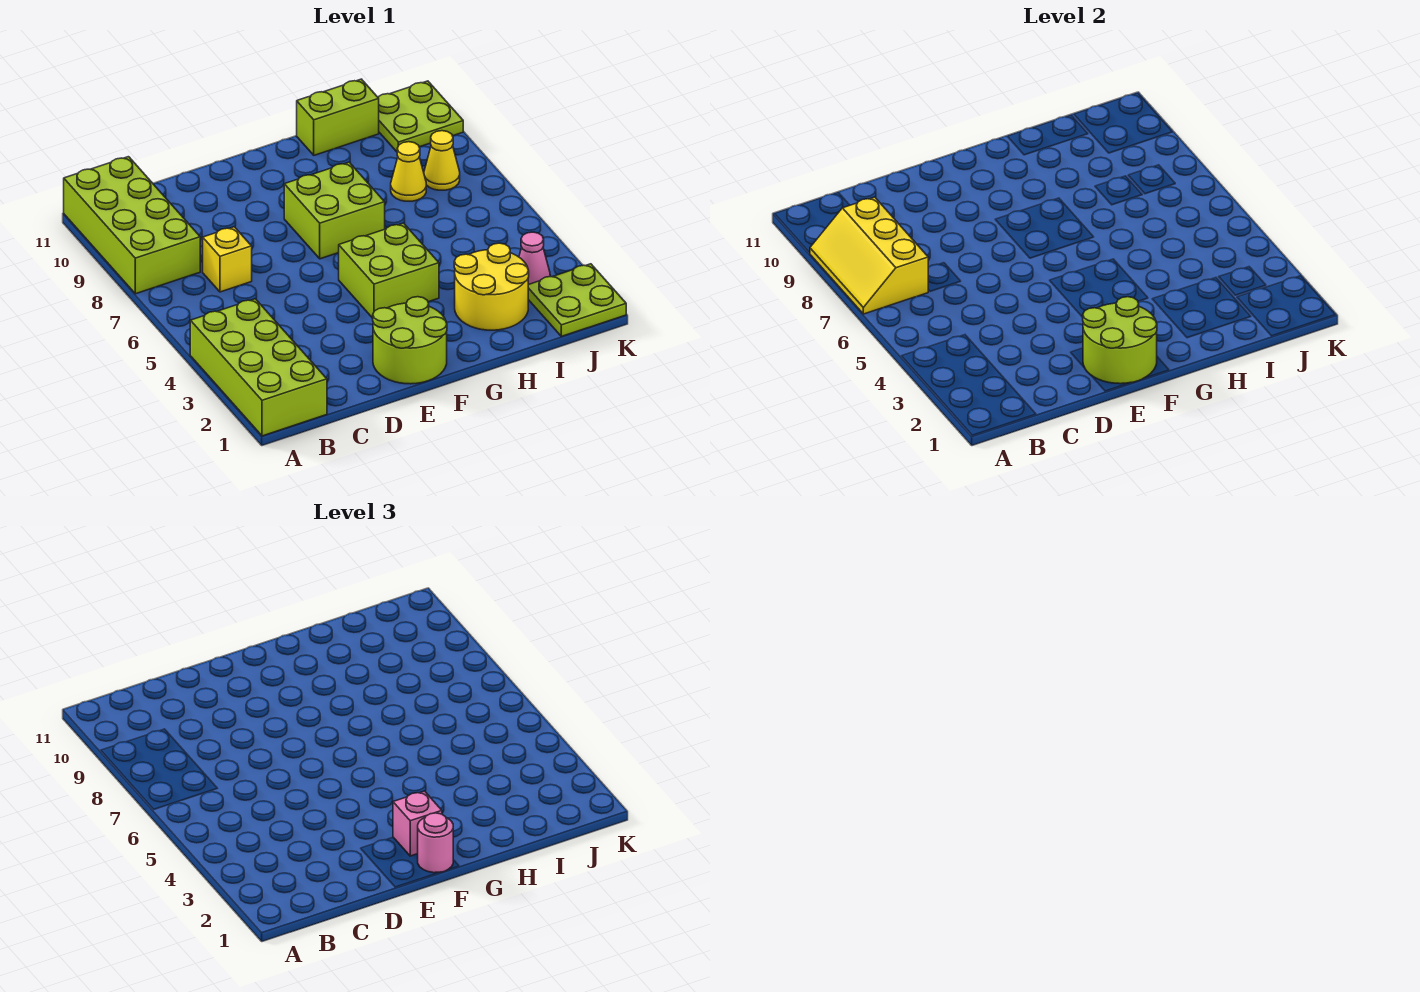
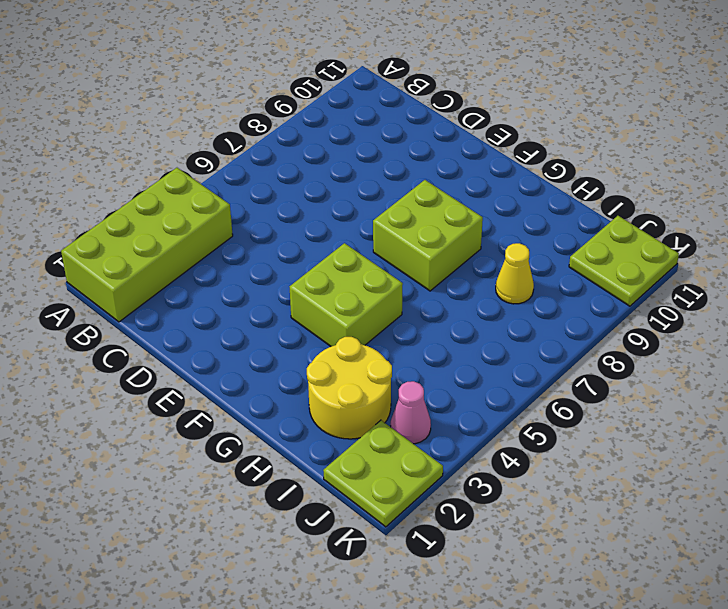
none -> lime 2x4 brick [64,157,200,294]
none -> yellow 1x1 brick [203,227,252,292]
none -> lime 2x2 round brick [373,297,447,384]

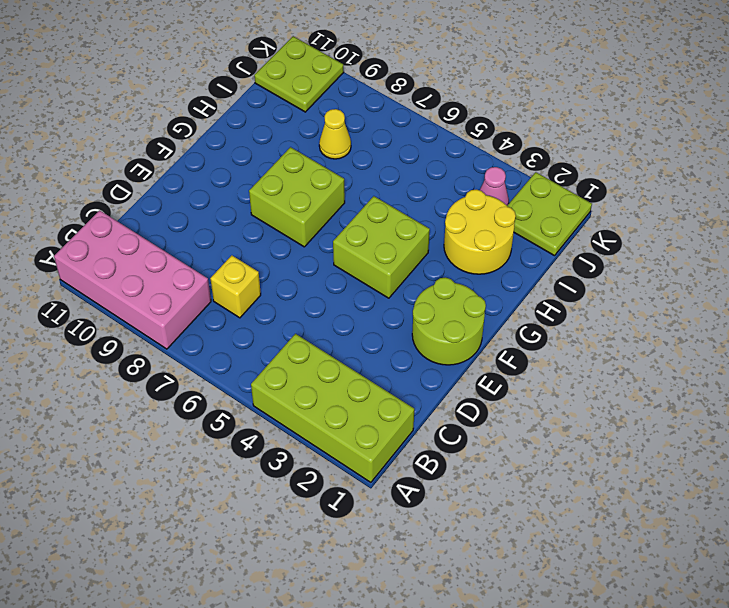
pink 2x4 brick [54,210,211,349] -> lime 2x4 brick [64,157,200,294]
none -> lime 1x2 brick [297,79,379,155]
none -> yellow 1x1 cone [424,131,460,190]
none -> yellow 2x3 slope [810,197,928,314]

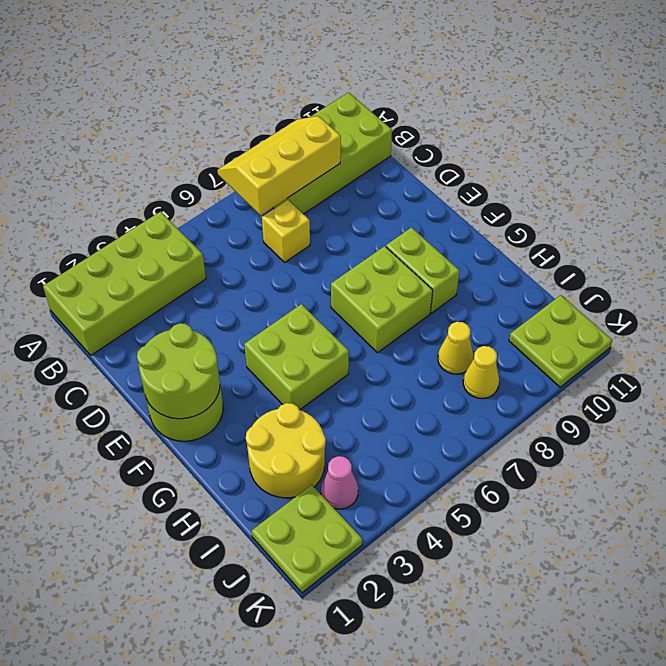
lime 1x2 brick [386,228,460,313] -> lime 1x2 brick moved to [297,79,379,155]
none -> pink 1x1 round brick [418,813,453,873]
none -> pink 1x1 brick [393,791,442,856]

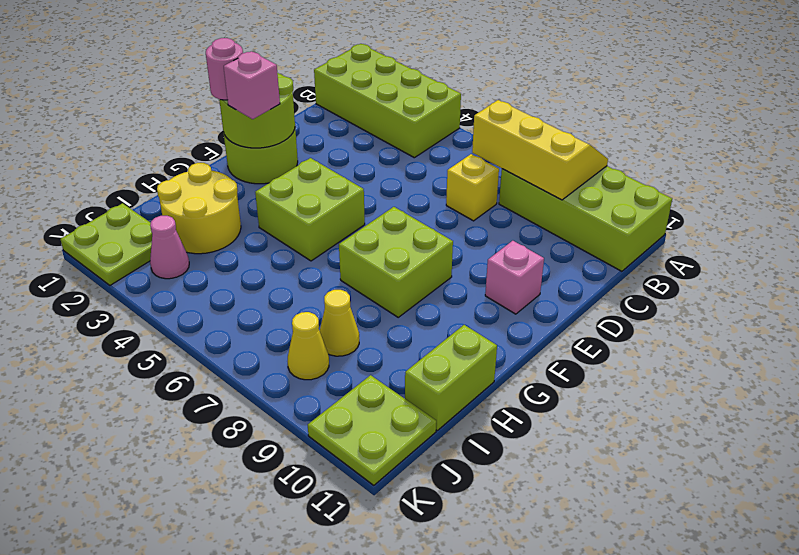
pink 1x1 brick [485,241,544,314] -> none

